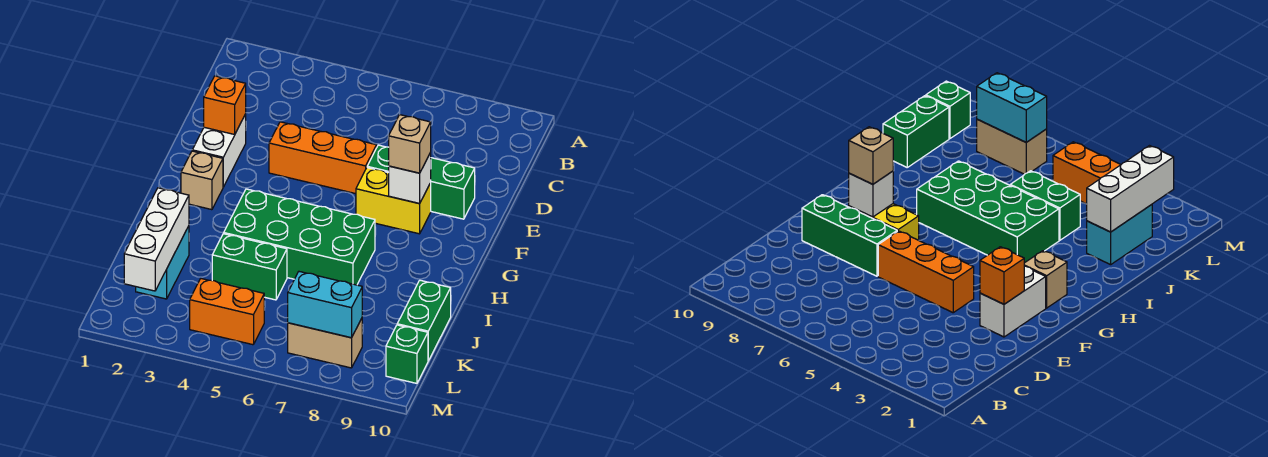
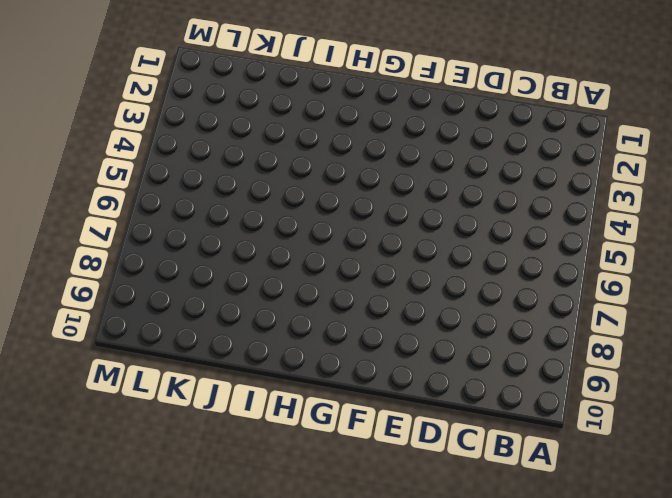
none -> white 1x2 brick [192,114,246,187]
none -> orange 1x3 brick [269,122,377,194]
none -> green 1x3 brick [367,145,475,219]

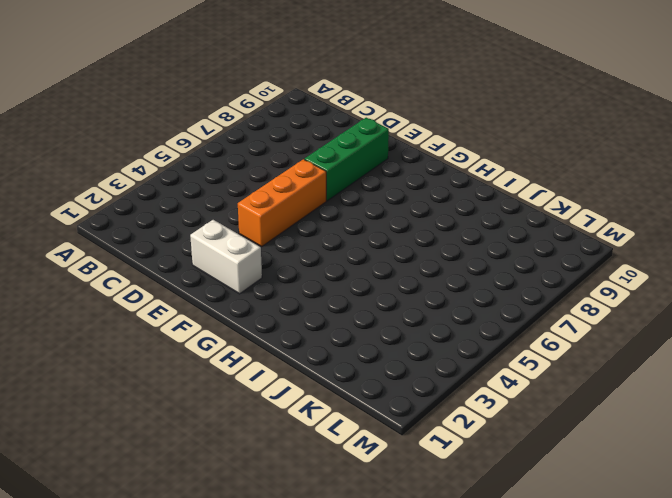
none -> yellow 1x2 brick [356,168,431,234]
none -> tan 1x1 brick [181,151,223,210]
none -> green 2x4 brick [224,189,375,285]

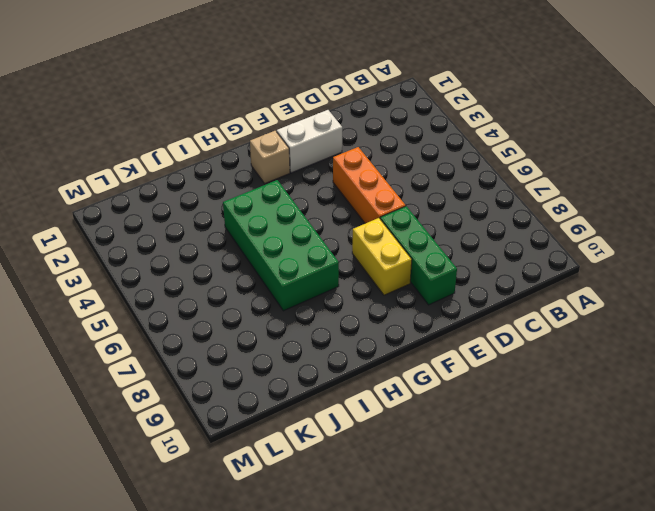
none -> cyan 1x2 brick [136,226,189,299]
none -> green 1x2 brick [212,234,287,300]
none -> green 1x2 brick [397,280,451,361]

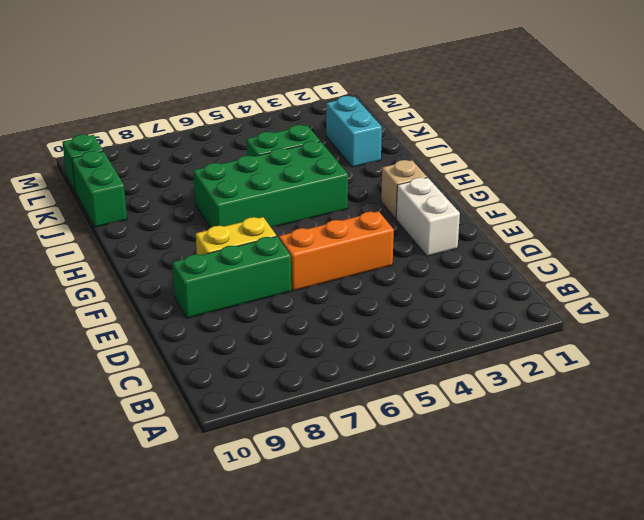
none -> orange 1x2 brick [190,279,264,345]
none -> tan 1x2 brick [288,318,362,368]
none -> orange 1x1 brick [204,76,246,134]

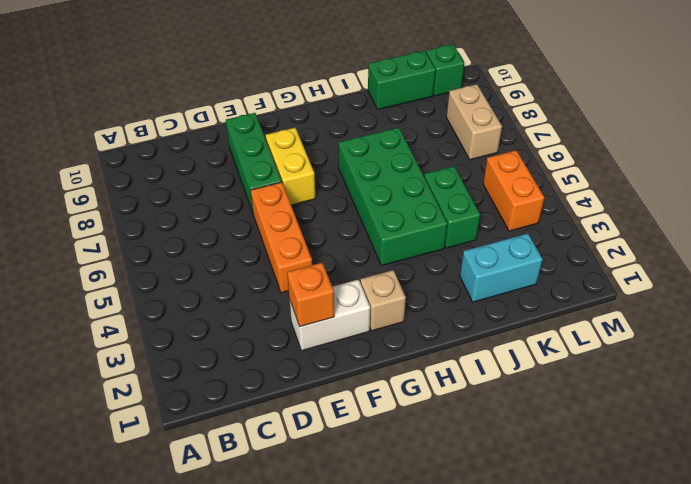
none -> white 1x1 brick [389,153,431,204]
none -> white 1x3 brick [124,188,189,291]
none -> cyan 1x2 brick [288,272,362,338]

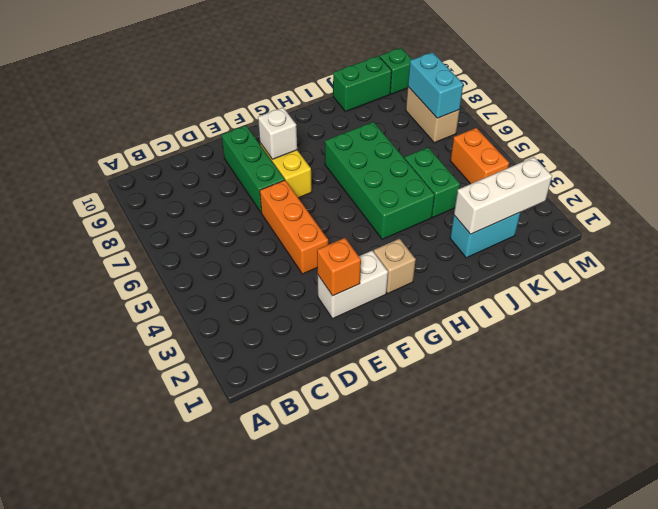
none -> tan 1x1 brick [389,115,431,173]

